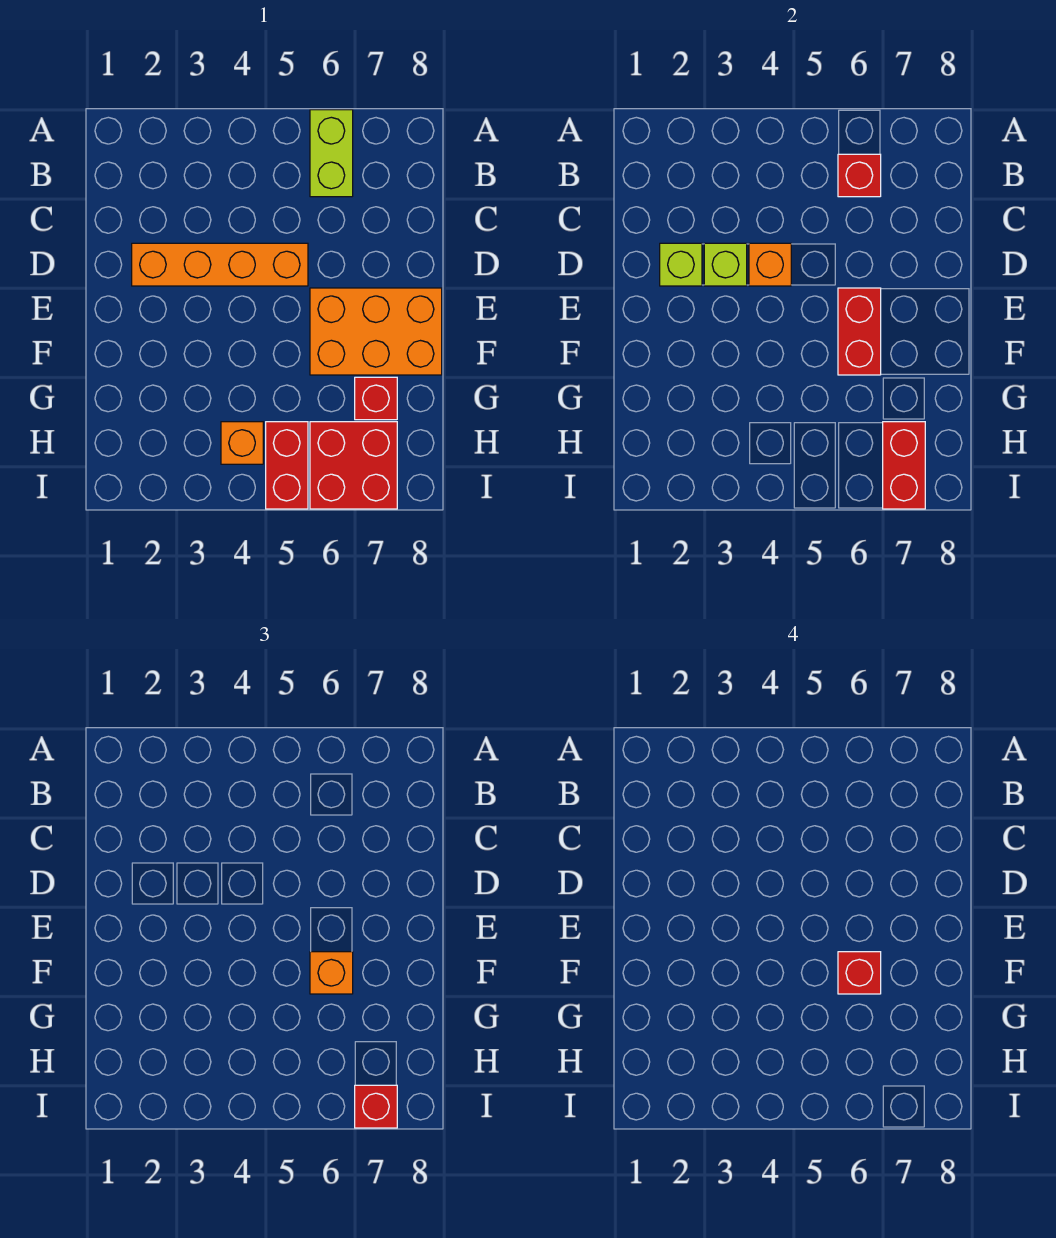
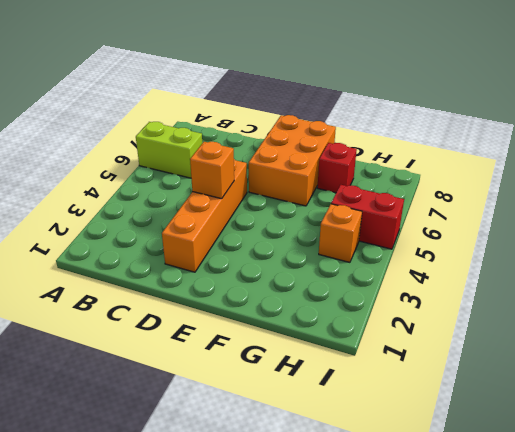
none -> red 2x2 brick [310,422,397,509]
none -> red 1x1 brick [838,154,881,197]
none -> lime 1x1 brick [660,243,702,286]

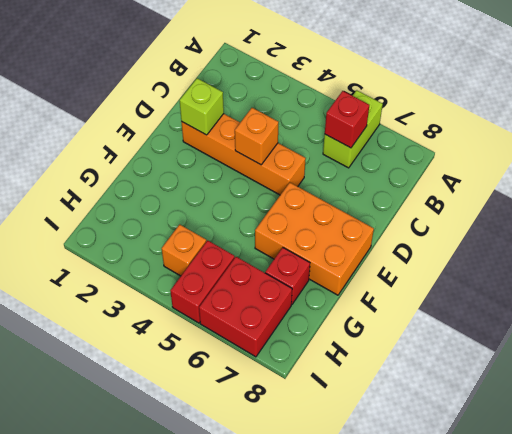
none -> lime 1x1 brick [704,243,747,286]
none -> red 1x2 brick [838,288,881,375]
none -> red 1x2 brick [883,422,925,509]

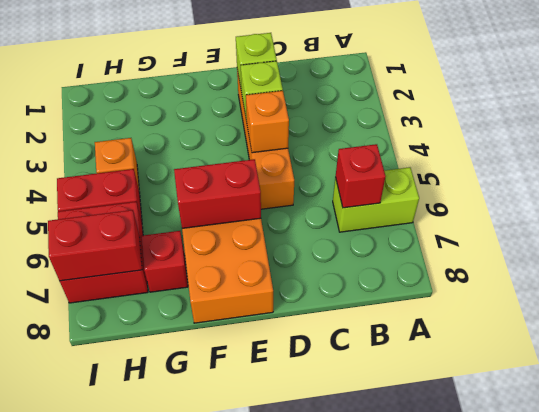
none -> orange 1x1 brick [310,952,353,994]
none -> red 1x1 brick [355,1085,397,1128]
none -> red 1x1 brick [838,952,881,994]

